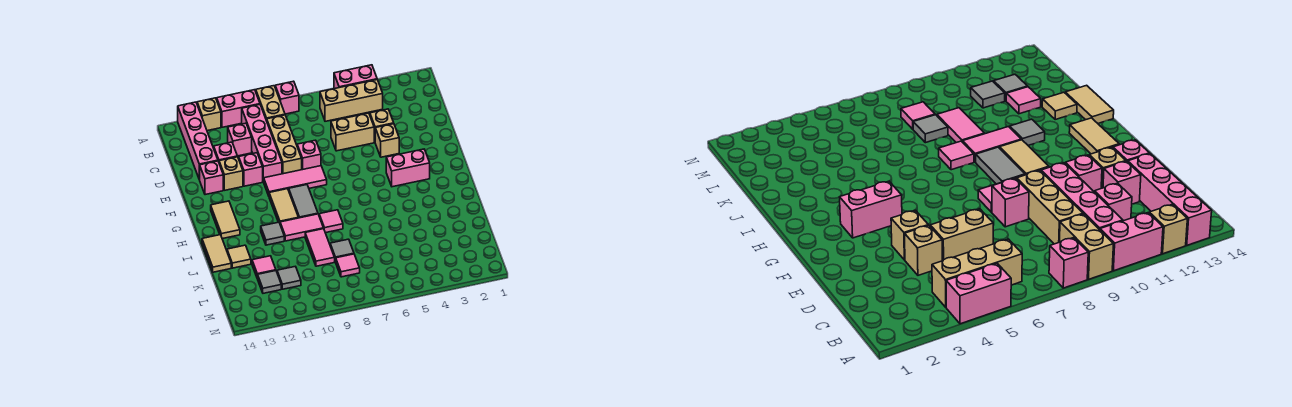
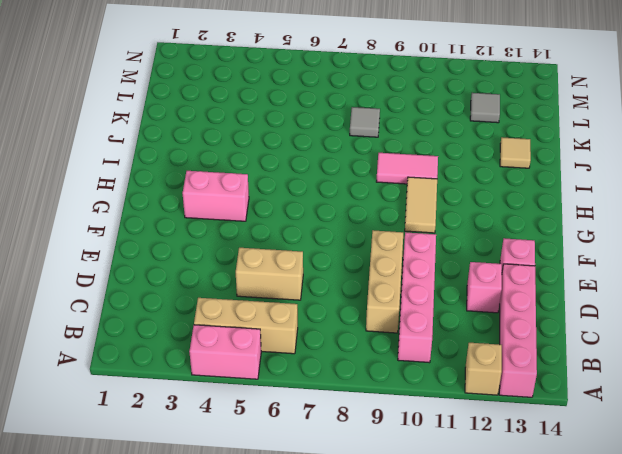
none -> pink 1x1 brick [275,81,299,114]
none -> tan 1x2 brick [256,86,285,121]
none -> pink 1x2 brick [217,90,260,127]
none -> pink 1x1 brick [228,123,252,156]

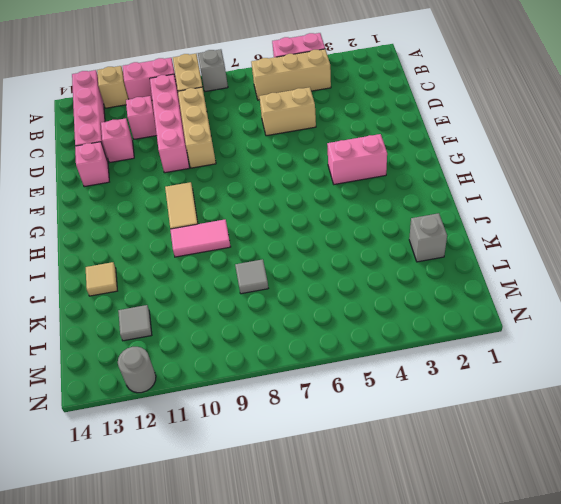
grey 1x1 brick [198,49,228,92] -> pink 1x1 brick [275,81,299,114]
grey 1x1 brick [409,213,447,262] -> none
grey 1x1 round brick [118,347,156,393] -> none
none -> tan 1x1 brick [370,109,394,141]
none -> tan 1x1 brick [375,124,399,157]
none -> pink 1x1 brick [297,140,321,170]
none -> pink 1x1 brick [239,153,263,186]

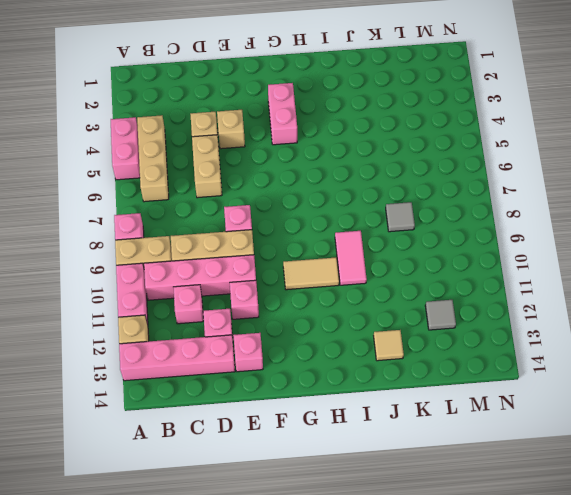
none -> tan 1x1 brick [219,157,243,190]
none -> pink 1x3 tile [264,166,327,196]
none -> grey 1x2 tile [289,185,318,218]
none -> tan 1x2 tile [211,201,240,239]

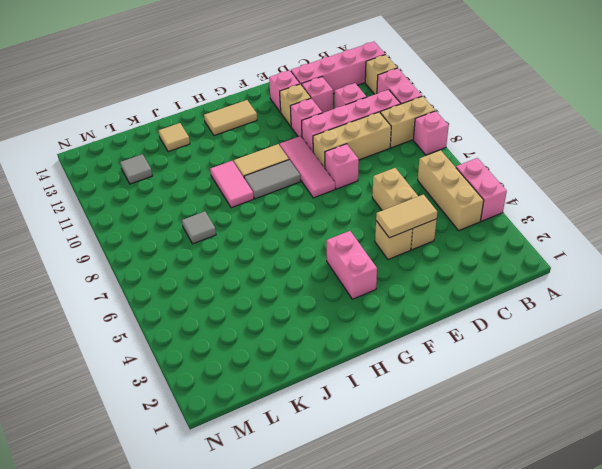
tan 1x2 tile [376,195,437,238] -> tan 1x2 tile moved to [202,235,231,272]
none -> pink 1x1 tile [319,210,343,233]
none -> grey 1x1 tile [261,222,284,245]
none -> pink 1x2 tile [305,229,335,266]
none -> pink 1x1 tile [252,256,276,279]

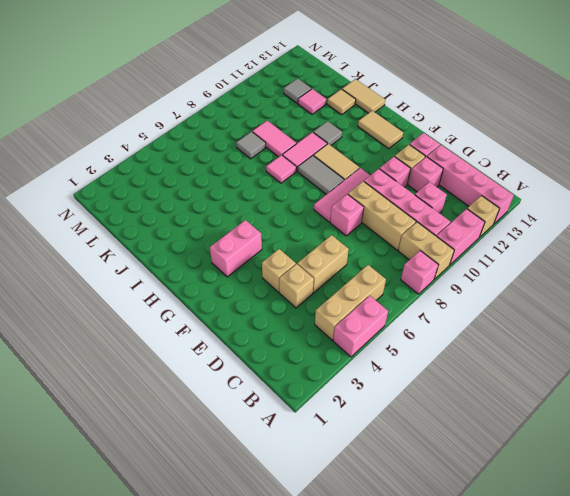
none -> pink 1x1 tile [336,254,360,277]
none -> grey 1x1 tile [277,266,301,289]

